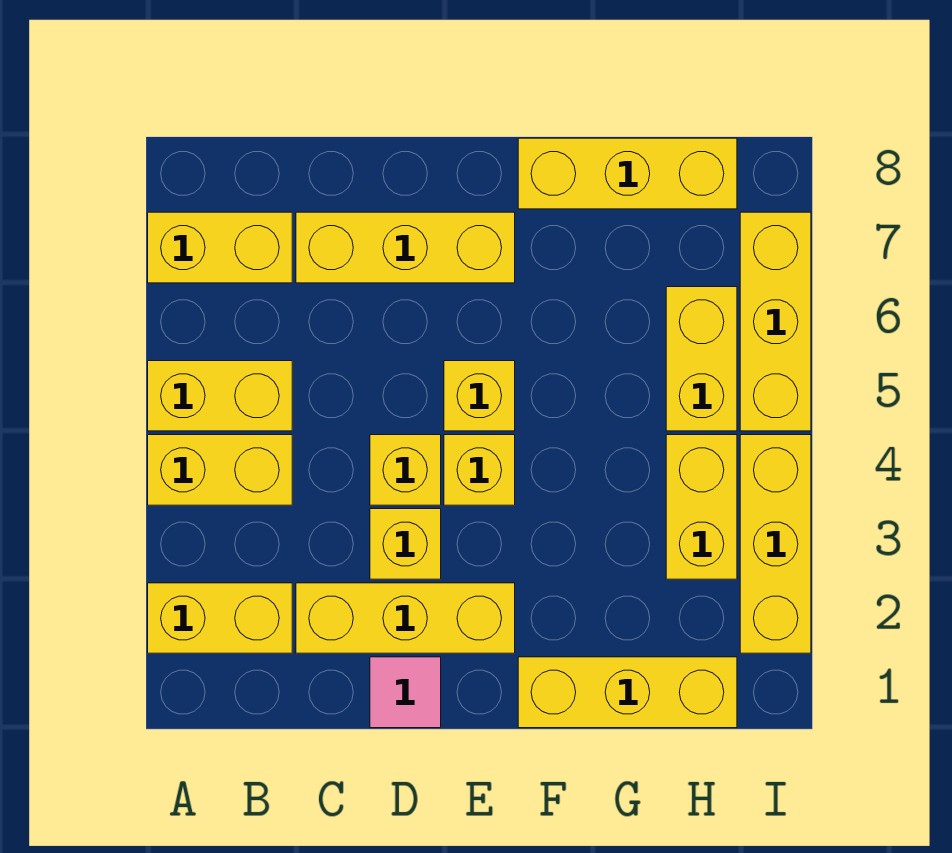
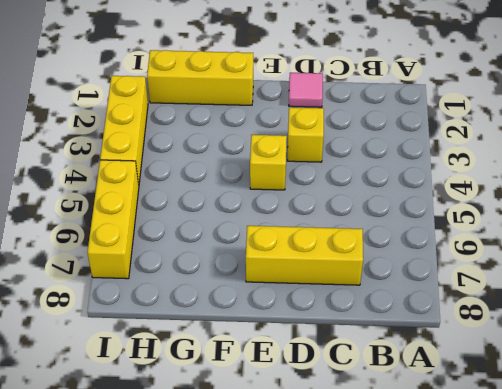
none -> yellow 1x2 brick [148,583,292,653]
none -> yellow 1x2 brick [148,435,292,505]
none -> yellow 1x2 brick [148,361,292,431]

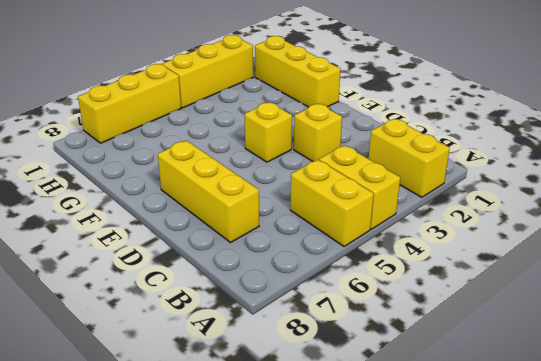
none -> yellow 1x2 brick [148,212,292,283]
none -> yellow 1x3 brick [296,583,515,653]
none -> pink 1x1 tile [370,657,441,728]

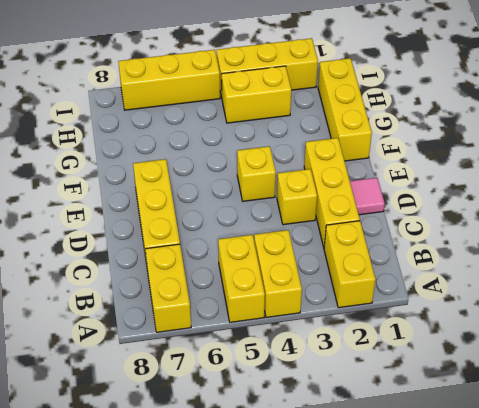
none -> yellow 1x1 brick [370,435,441,505]
none -> yellow 1x1 brick [444,361,515,431]
none -> yellow 1x3 brick [518,138,737,209]

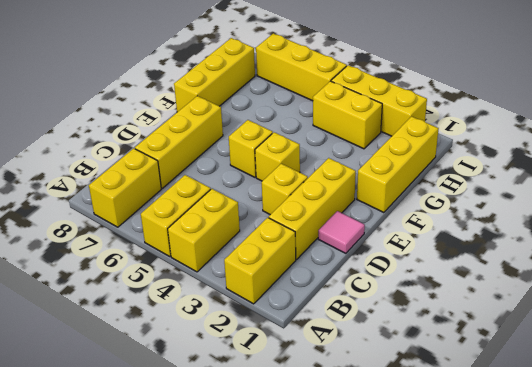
none -> yellow 1x1 brick [370,435,441,505]
none -> yellow 1x2 brick [666,287,737,431]

